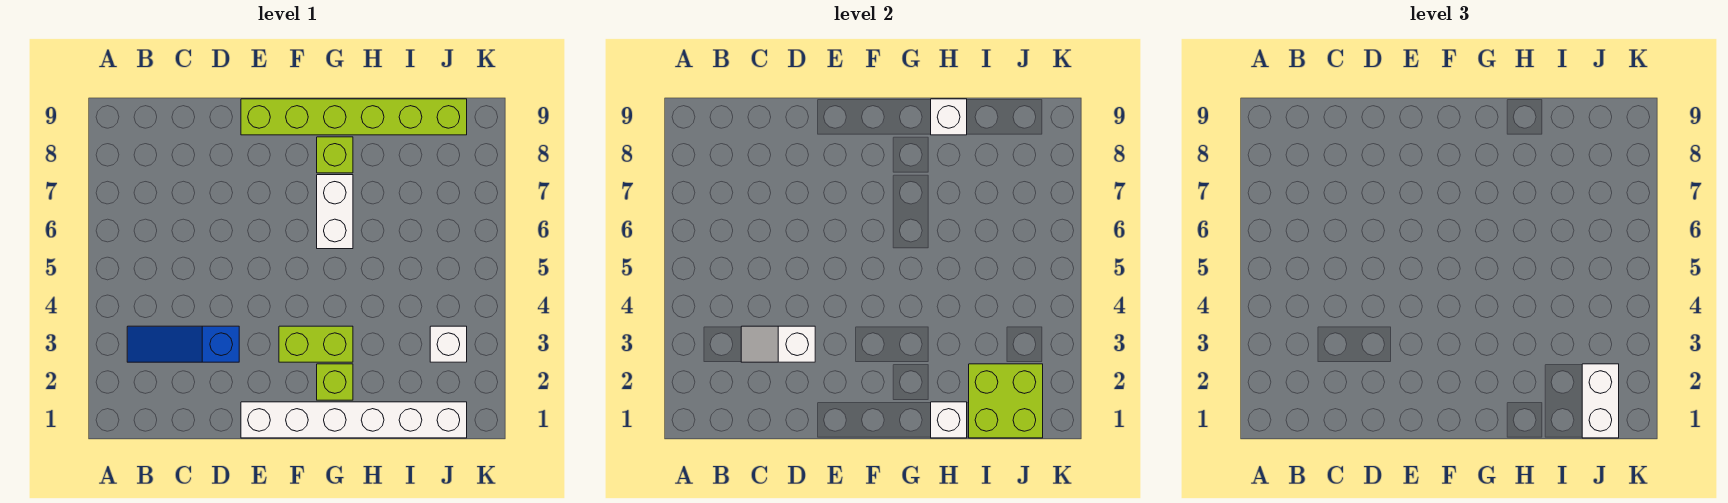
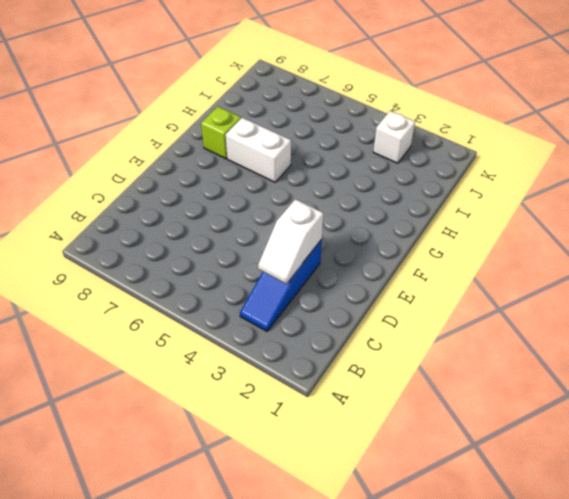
none -> white 1x6 brick [241,402,467,438]
none -> lime 1x6 brick [241,99,467,135]
none -> lime 1x2 brick [279,326,353,362]

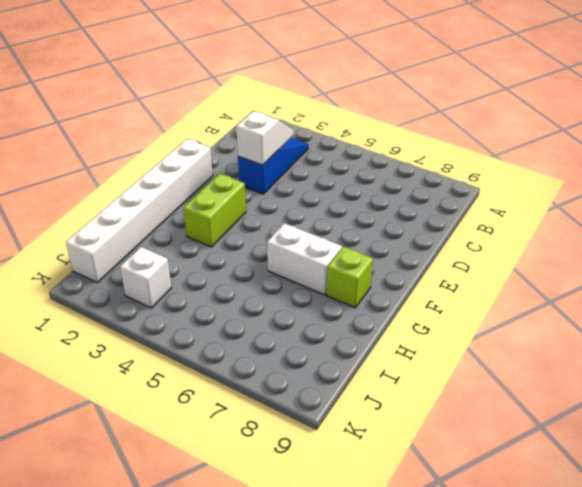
none -> lime 1x6 brick [241,99,467,135]
none -> lime 1x1 brick [317,364,353,400]
none -> white 1x1 brick [931,402,967,438]

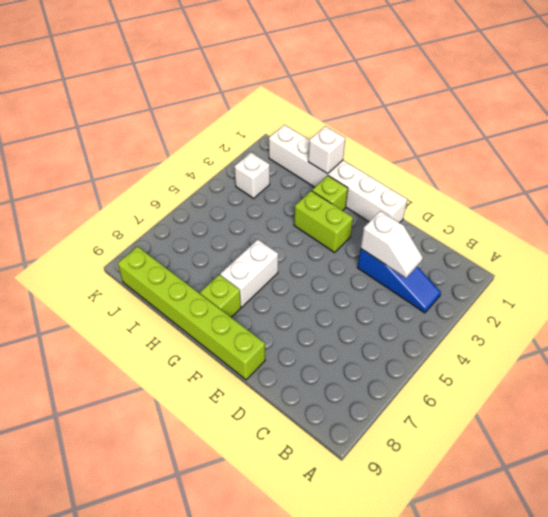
none -> white 1x1 brick [931,99,967,135]
none -> lime 2x2 brick [969,364,1043,438]
none -> white 1x2 brick [1582,364,1619,438]

